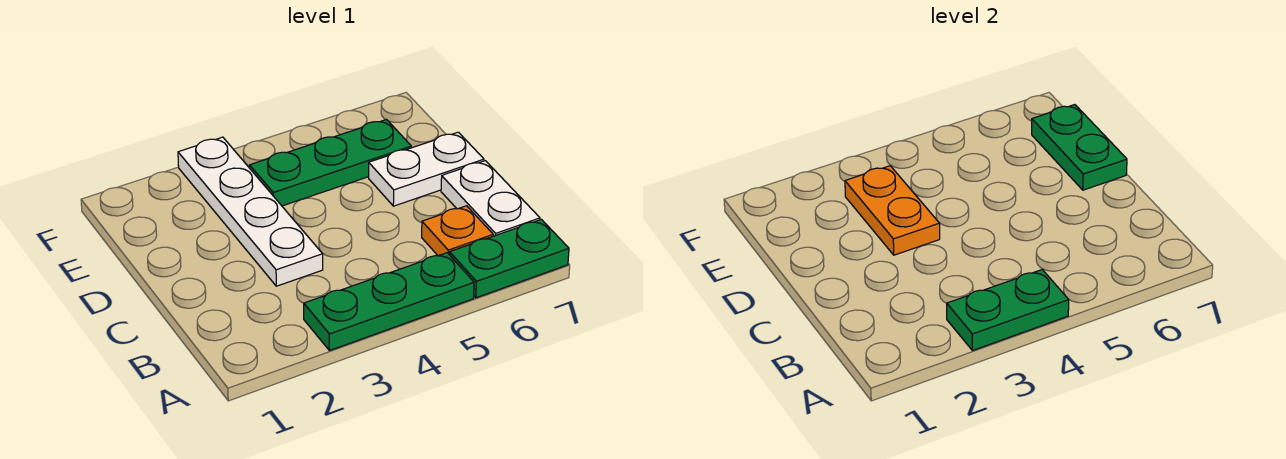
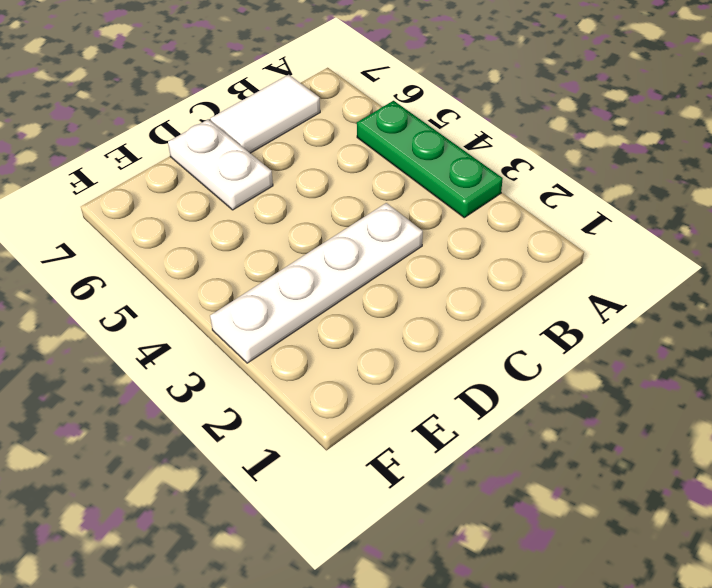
white 1x2 tile [210,75,320,153] -> white 1x2 plate [441,161,540,236]
none -> green 1x2 plate [449,219,569,298]
none -> orange 1x1 plate [422,206,493,256]

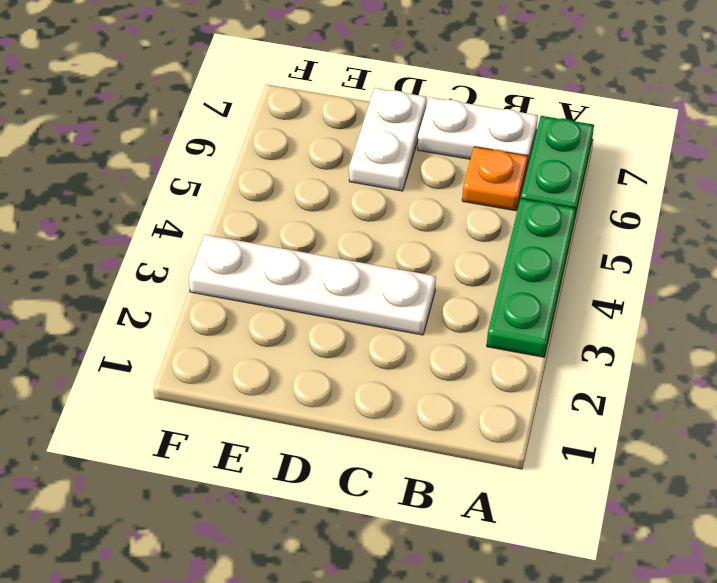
none -> green 1x3 plate [250,120,411,206]
none -> green 1x2 plate [947,270,1069,351]

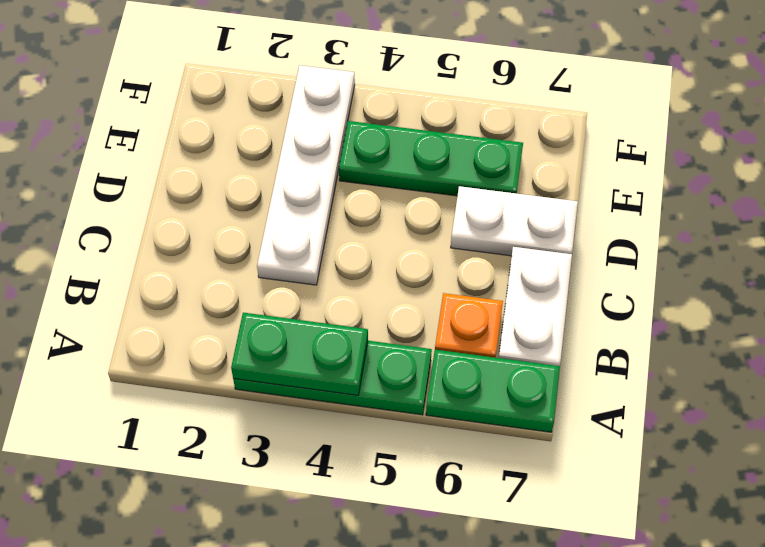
none -> orange 1x2 plate [845,166,940,255]
none -> green 1x2 plate [1032,105,1127,190]

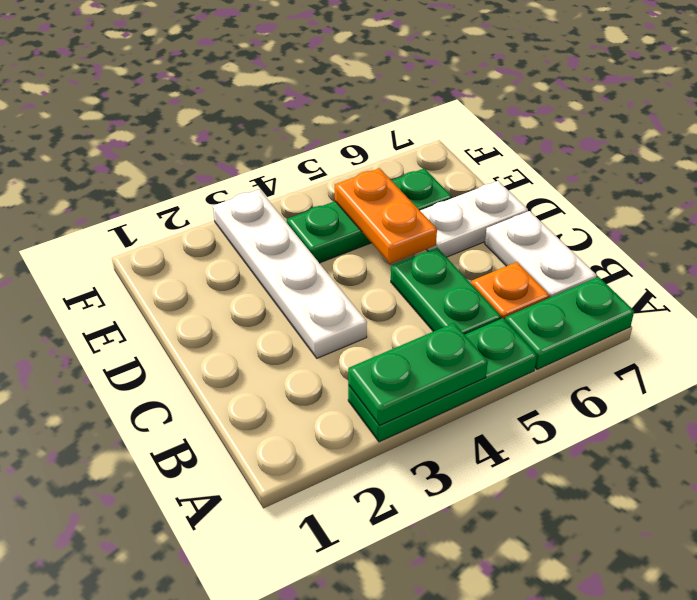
green 1x2 plate [391,248,501,335] -> green 1x2 plate moved to [1032,105,1127,190]
orange 1x2 plate [335,168,437,263] -> orange 1x2 plate moved to [845,166,940,255]

